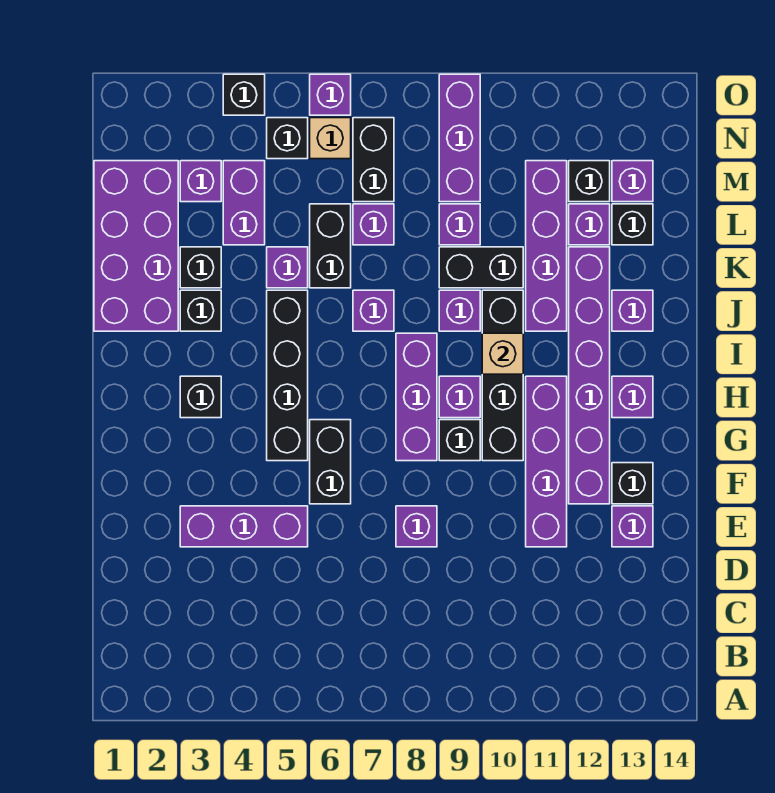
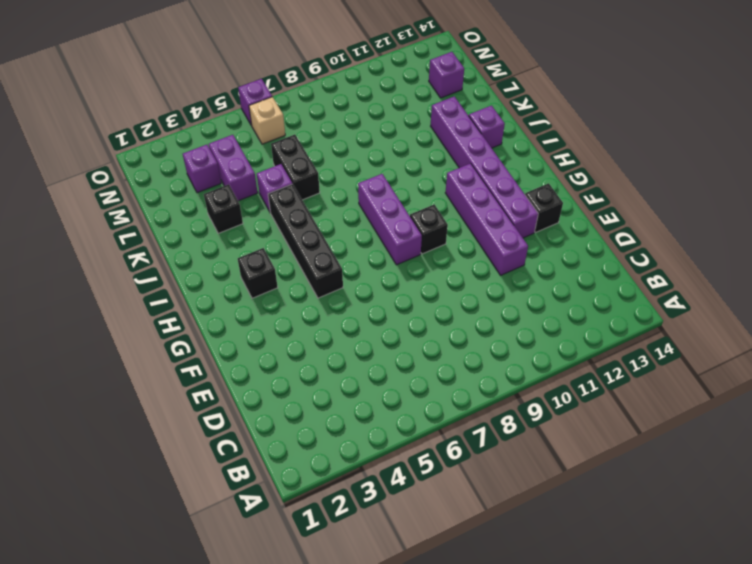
none -> purple 1x3 brick [180,506,308,547]
none -> purple 1x1 brick [396,506,437,547]
none -> purple 1x1 brick [612,506,653,547]
none -> black 1x2 brick [310,420,351,504]

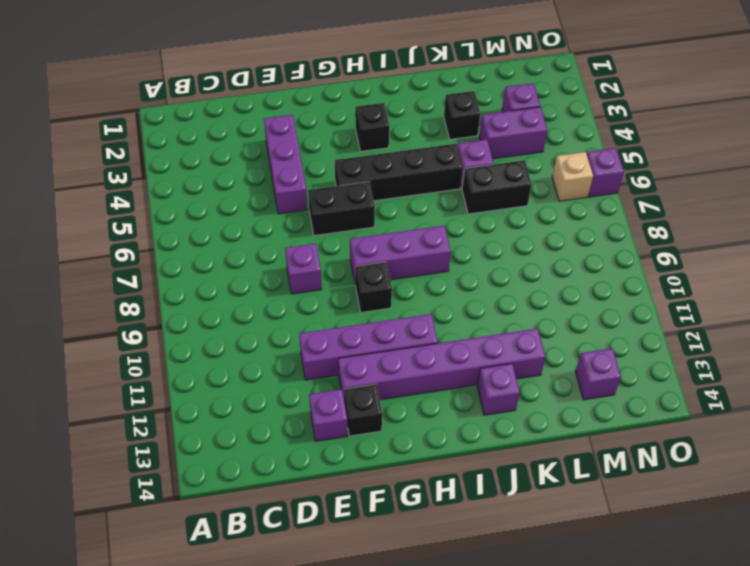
none -> black 1x4 brick [482,290,523,461]
none -> purple 1x1 brick [439,376,480,418]
none -> purple 1x1 brick [612,376,653,418]
none -> purple 2x4 brick [94,161,178,331]

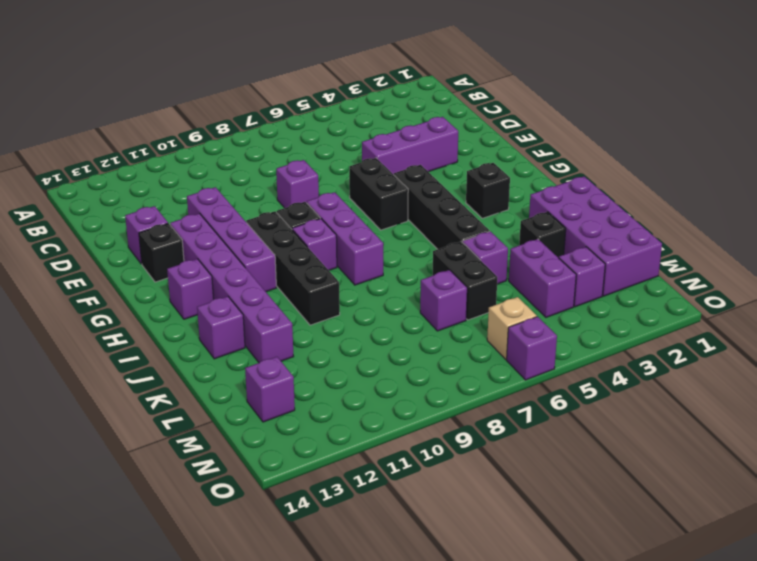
none -> black 1x1 brick [180,290,221,331]
none -> purple 1x1 brick [353,290,394,331]
none -> purple 1x1 brick [439,290,480,331]
none -> purple 1x4 brick [526,161,567,331]

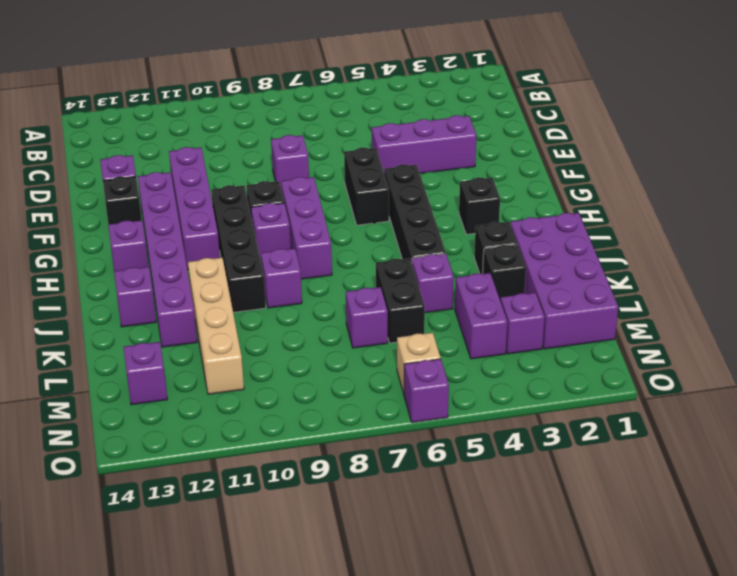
tan 1x4 brick [188,258,244,394] -> purple 1x4 brick [526,161,567,331]
none -> purple 1x1 brick [353,290,394,331]
none -> black 1x2 brick [439,247,523,288]
none -> purple 1x1 brick [439,204,480,245]
none -> purple 1x1 brick [569,204,610,245]

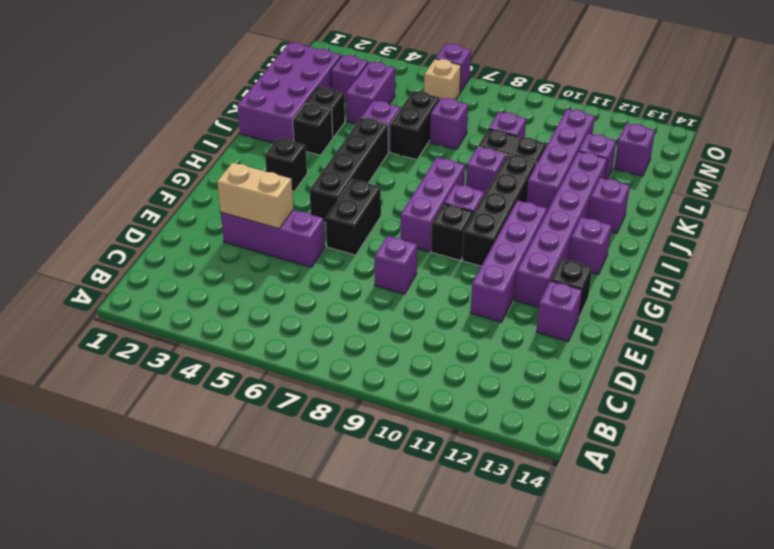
tan 1x2 brick [217,163,293,229] -> none
none -> purple 1x1 brick [353,290,394,331]
none -> black 1x1 brick [612,204,653,245]
none -> black 1x2 brick [353,118,394,202]
none -> purple 1x3 brick [439,74,480,202]

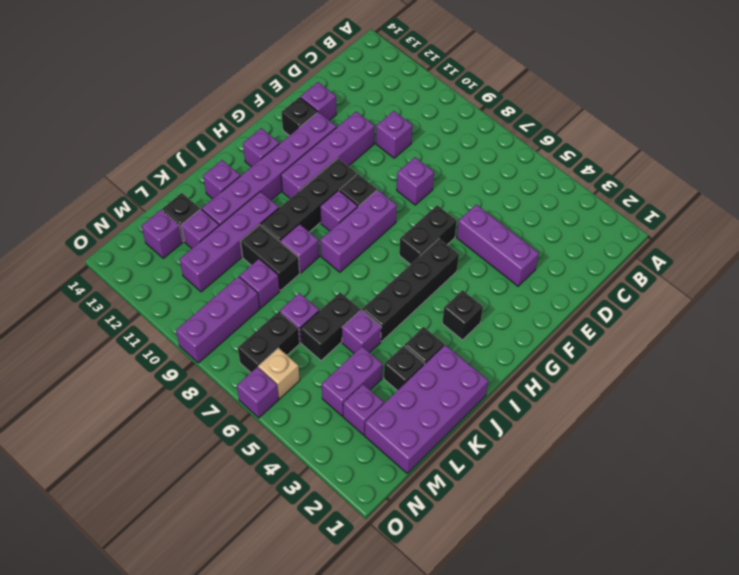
purple 1x1 brick [376,111,412,158] -> purple 1x1 brick moved to [353,290,394,331]
none -> black 1x1 brick [569,161,610,202]
none -> black 1x1 brick [267,118,308,159]
none -> black 1x1 brick [223,74,265,115]
none -> tan 1x1 brick [482,333,523,374]

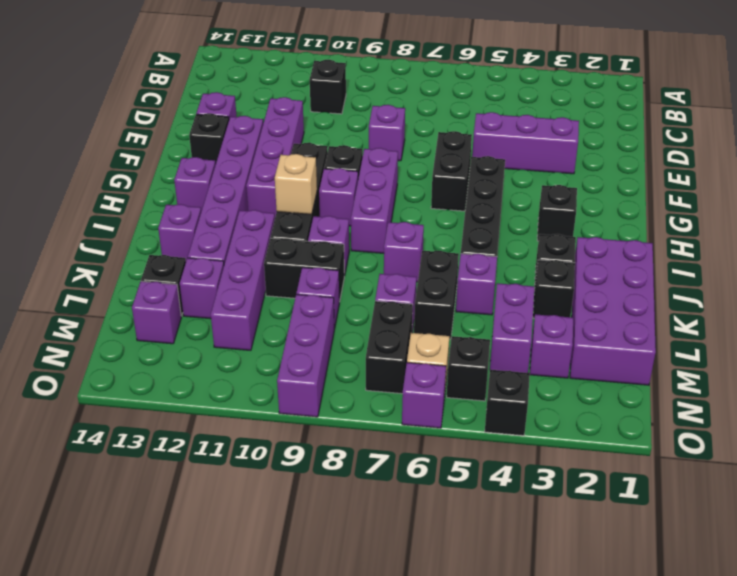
black 1x1 brick [310,60,346,114] -> black 1x1 brick moved to [569,161,610,202]

